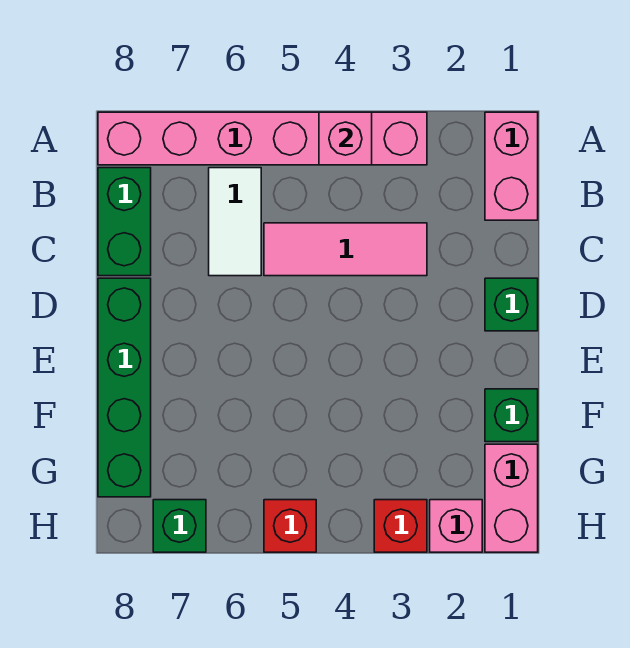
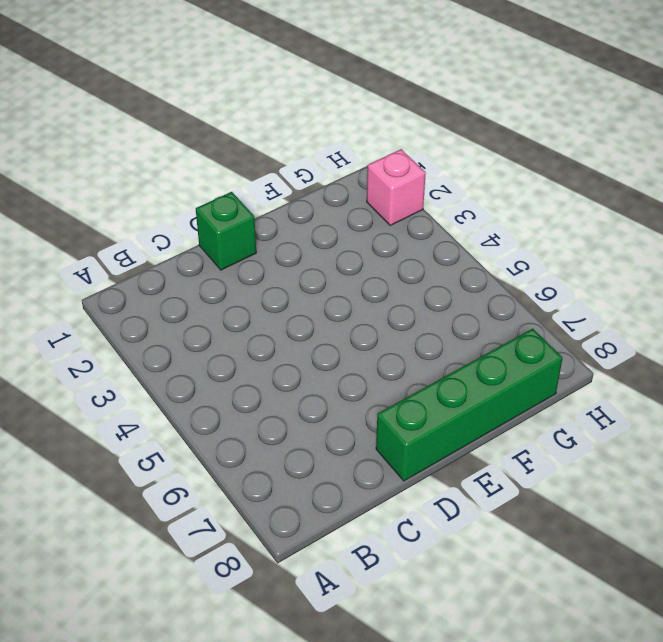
none -> pink 1x2 brick [485,112,538,220]
none -> pink 1x6 brick [98,112,427,165]
none -> white 1x2 tile [209,168,261,276]

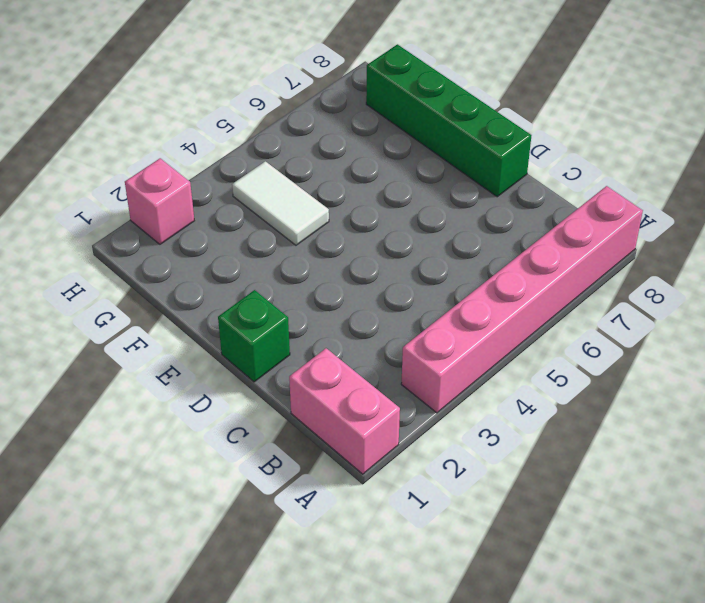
white 1x2 tile [232,161,329,245] -> white 1x2 tile moved to [209,168,261,276]
none -> green 1x2 brick [98,168,151,276]
none -> pink 1x3 tile [264,223,427,276]
none -> green 1x1 brick [485,389,538,442]

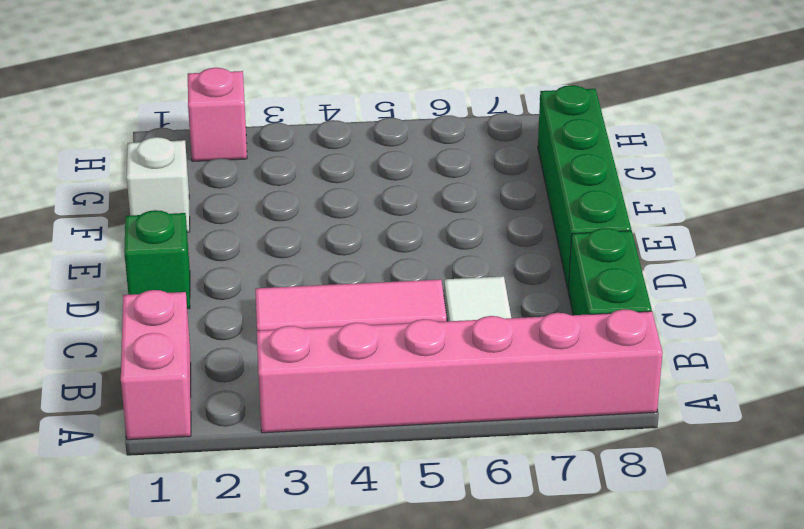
white 1x1 brick [127,137,190,232] -> green 1x1 brick [485,389,538,442]
none -> pink 1x2 brick [485,444,538,552]
none -> red 1x1 brick [374,500,427,552]
none -> red 1x1 brick [264,500,316,552]

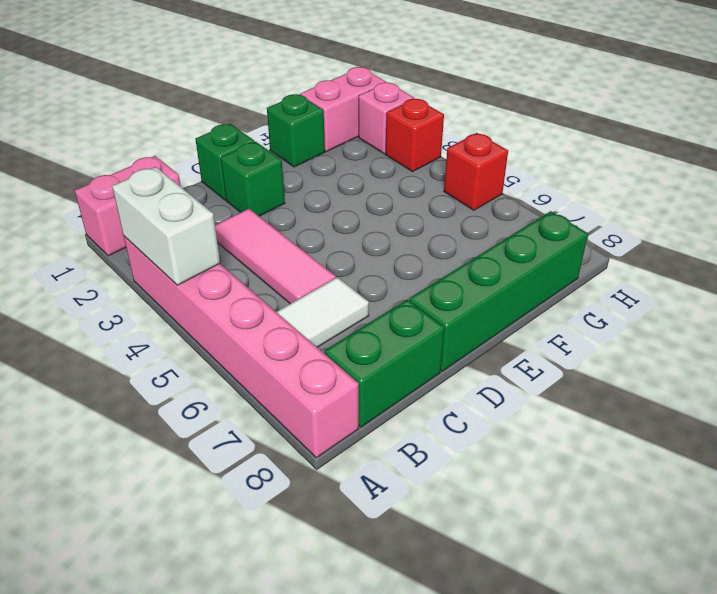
white 1x2 brick [112,167,220,285] -> pink 1x1 brick [319,112,372,165]
green 1x1 brick [221,142,285,216] -> green 1x1 brick moved to [153,500,206,552]

